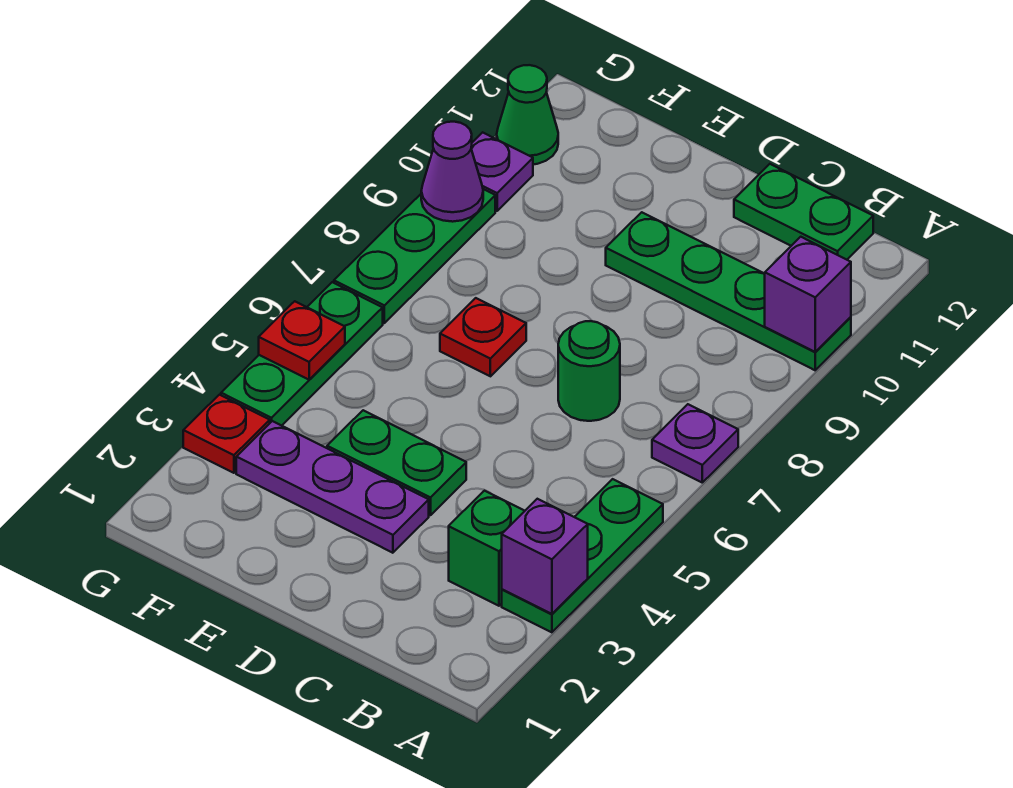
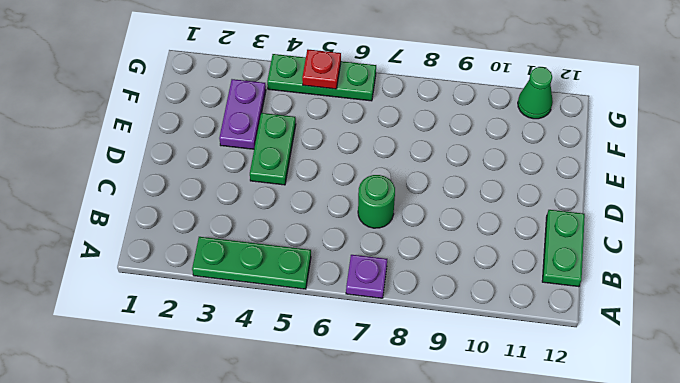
purple 1x2 plate [219,79,266,149] -> purple 1x3 plate [236,421,429,553]
none -> green 1x4 plate [606,212,851,370]
none -> green 1x1 brick [449,491,524,606]
none -> red 1x1 plate [440,298,526,376]

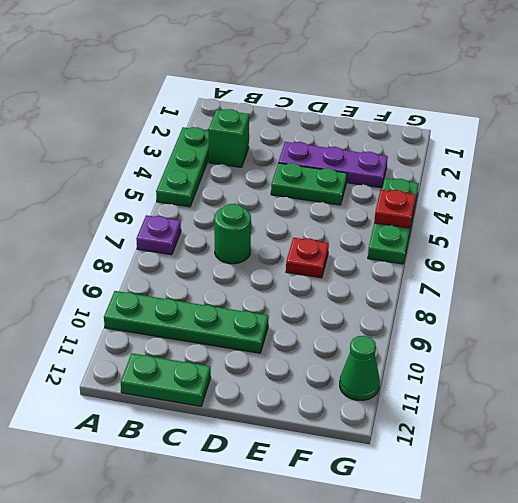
none -> red 1x1 plate [183,395,270,473]
none -> green 1x3 plate [334,189,495,323]
none -> purple 1x1 plate [471,132,533,211]

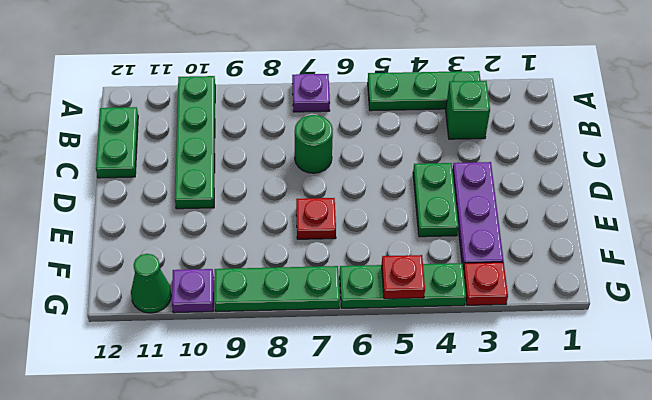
none -> purple 1x1 brick [502,499,588,614]
none -> purple 1x1 brick [765,237,851,352]
none -> purple 1x1 cone [421,122,483,222]

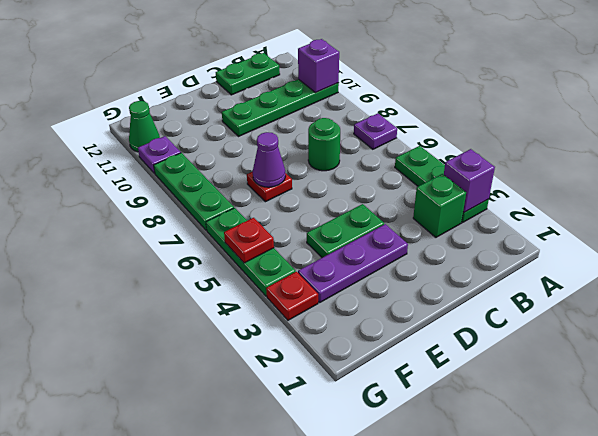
purple 1x1 cone [253,132,285,187] -> purple 1x1 cone moved to [421,122,483,222]

